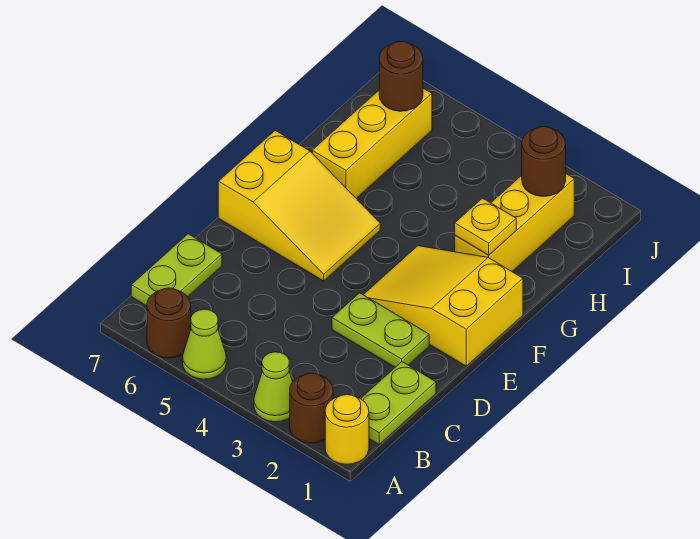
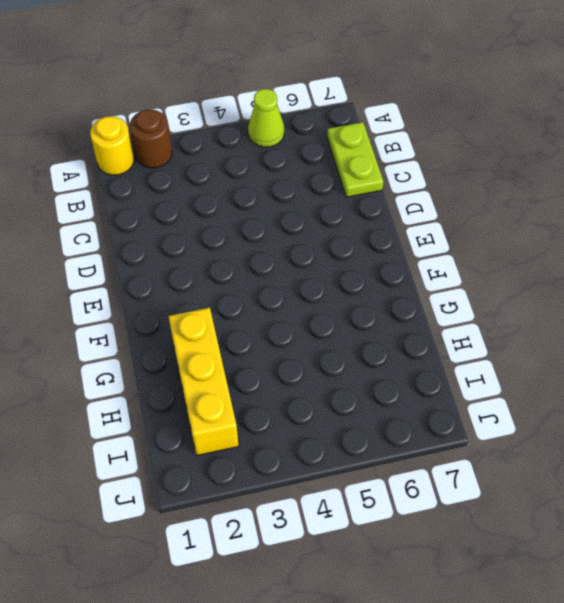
none -> lime 1x1 cone [254,352,292,422]
none -> brown 1x1 round brick [147,288,191,358]
none -> lime 1x2 plate [361,362,436,445]

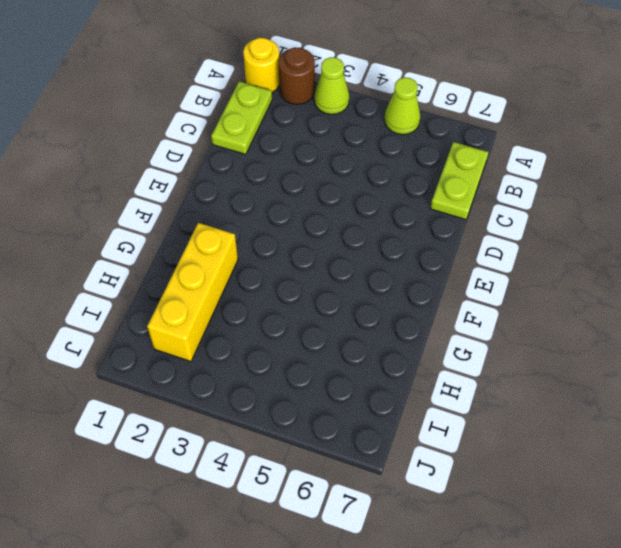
none -> brown 1x1 round brick [147,288,191,358]
none -> lime 1x2 plate [332,293,429,367]
none -> yellow 2x3 slope [364,246,523,366]

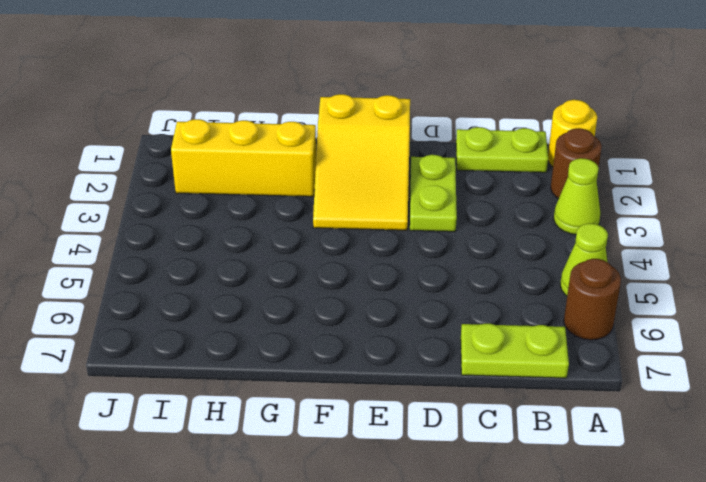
none -> yellow 2x3 slope [218,130,380,281]
none -> yellow 1x3 brick [312,88,432,198]
none -> yellow 1x1 plate [455,198,516,255]

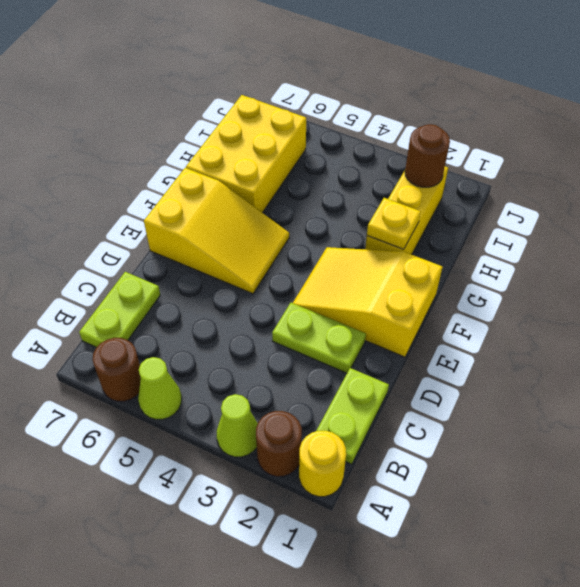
yellow 2x3 brick [186,95,306,213] -> yellow 1x3 brick [312,88,432,198]
none -> brown 1x1 round brick [379,41,423,111]

